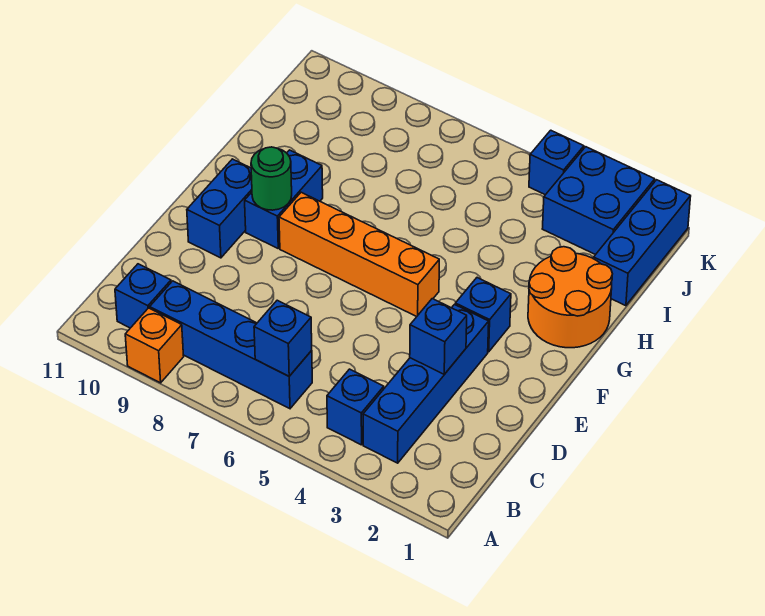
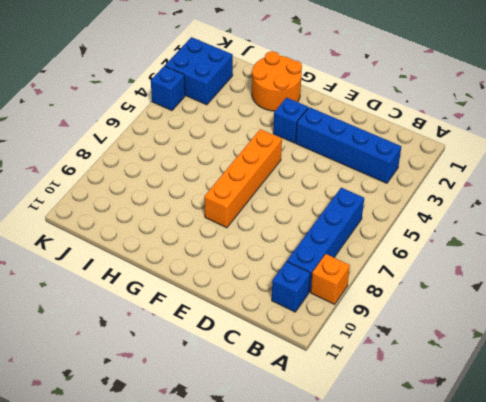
none -> blue 1x1 brick [327,369,384,445]
none -> blue 1x2 brick [187,159,252,258]
none -> blue 1x2 brick [245,150,323,248]

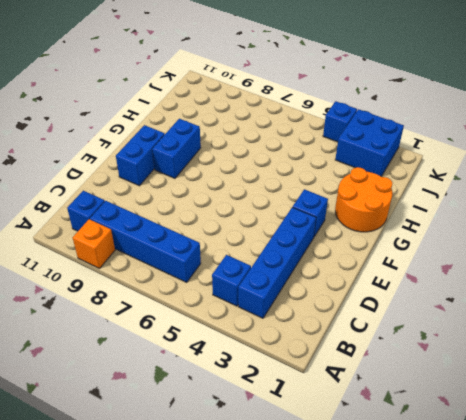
none -> orange 1x4 brick [279,192,439,317]
none -> blue 1x3 brick [594,180,691,306]
none -> blue 1x1 brick [254,300,312,376]

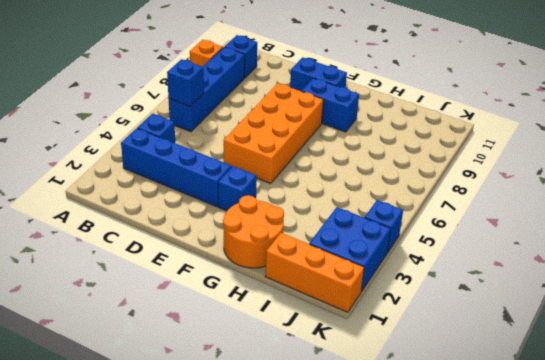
orange 2x4 brick [224,83,323,184] -> orange 1x4 brick [279,192,439,317]
orange 1x3 brick [265,233,364,312] -> blue 1x3 brick [594,180,691,306]
none -> blue 1x1 brick [410,299,467,374]
none -> green 1x1 round brick [251,147,292,210]

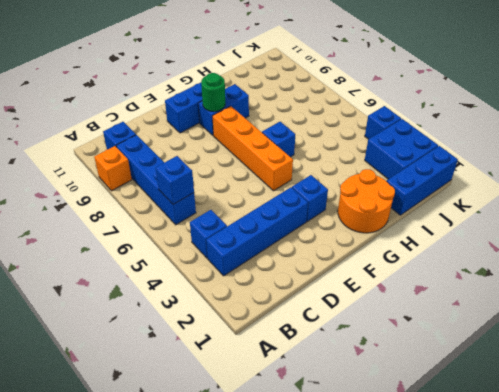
blue 1x1 brick [262,122,295,157] -> blue 1x1 brick moved to [410,299,467,374]

